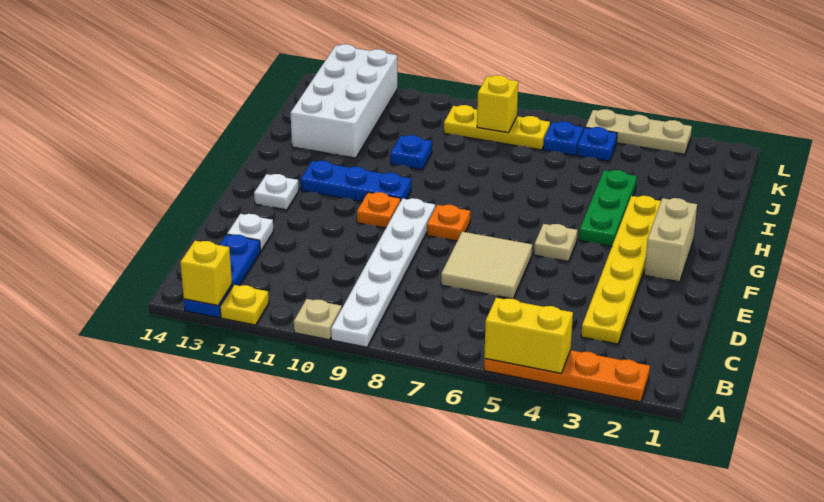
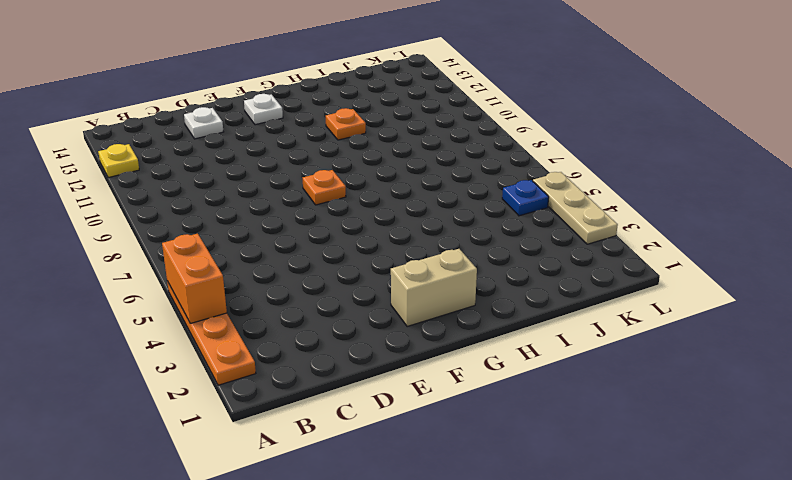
orange 1x2 brick [162,234,227,324] -> yellow 1x2 brick [484,298,573,373]
orange 1x1 plate [326,108,366,140] -> orange 1x1 plate moved to [357,192,401,228]
none -> white 1x6 plate [331,198,435,347]
none -> tan 1x1 plate [294,299,342,340]
none -> blue 1x3 plate [184,235,260,318]

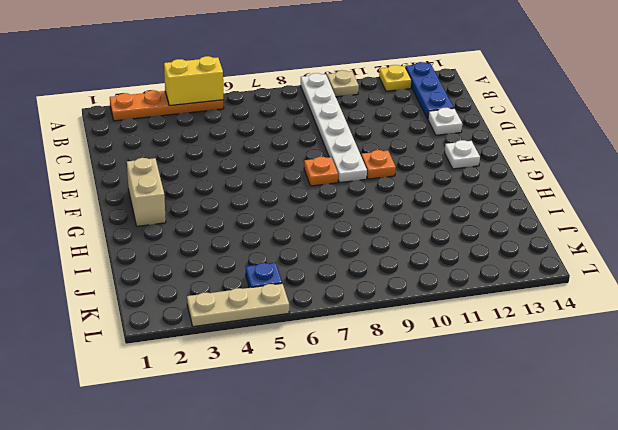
none -> yellow 1x6 plate [581,196,661,344]
none -> tan 2x2 tile [441,232,532,299]
none -> tan 1x1 plate [534,224,578,261]

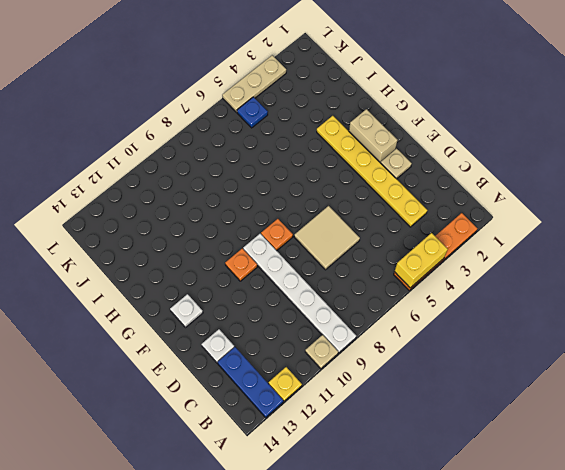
tan 1x1 plate [381,149,412,179] -> tan 1x1 plate moved to [534,224,578,261]
none -> green 1x3 plate [579,170,637,247]
none -> blue 1x3 plate [300,161,411,201]
none -> blue 1x1 plate [390,135,432,170]

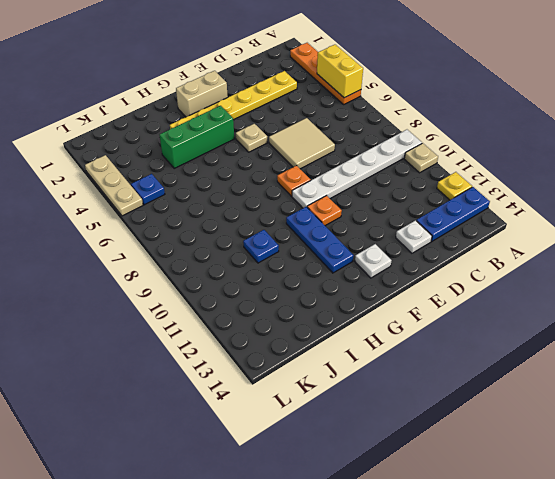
green 1x3 brick [160,106,234,168] -> green 1x3 plate [579,170,637,247]
none -> white 2x4 brick [291,44,397,158]
none -> blue 1x1 plate [543,121,583,156]
none -> yellow 1x3 plate [444,105,550,150]

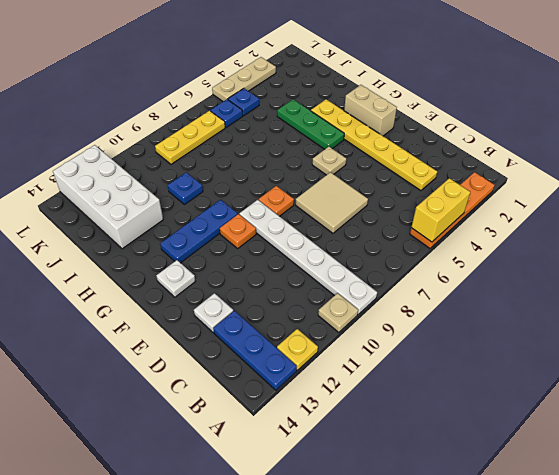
none -> yellow 1x1 brick [180,241,232,305]
none -> yellow 1x1 brick [477,75,518,133]

